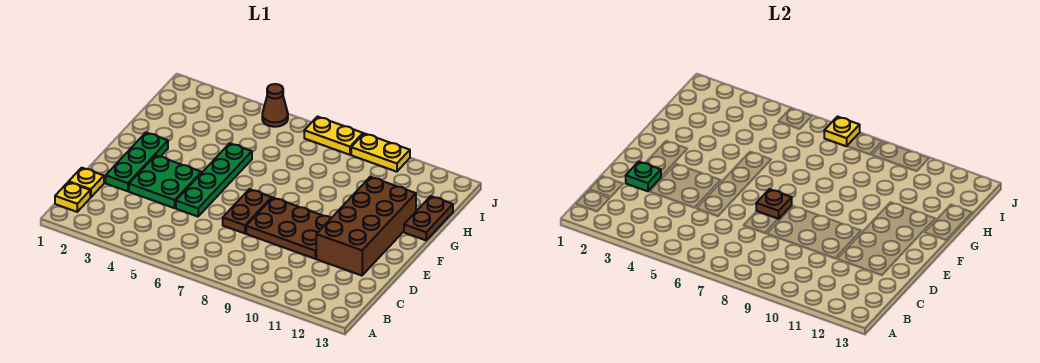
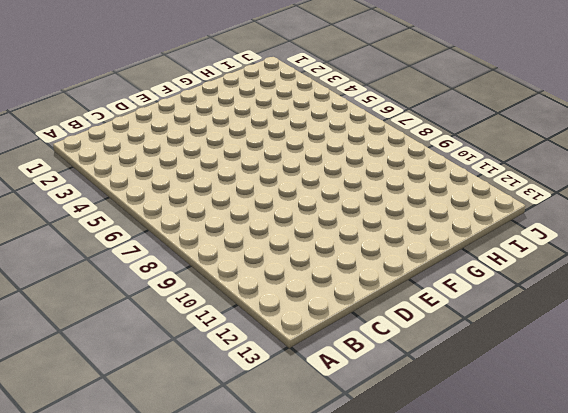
none -> yellow 1x1 plate [55,182,90,212]
none -> yellow 1x1 plate [69,168,104,197]
none -> green 1x3 plate [106,133,168,191]

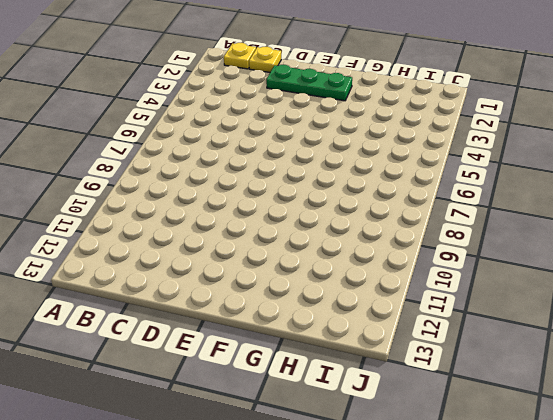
none -> green 2x2 plate [129,155,201,208]
none -> green 1x4 plate [176,143,252,217]
none -> brown 1x2 plate [223,189,272,233]

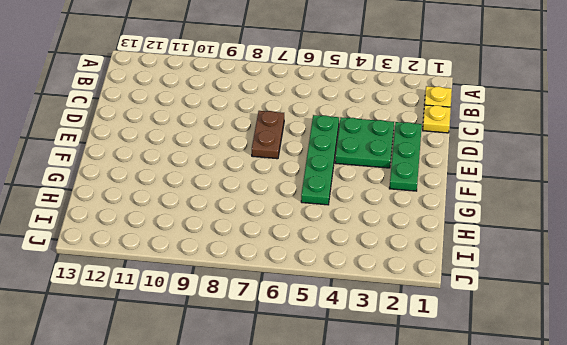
none -> brown 2x3 plate [246,198,331,259]
none -> brown 2x4 brick [316,177,416,276]
none -> brown 1x2 plate [404,196,453,240]

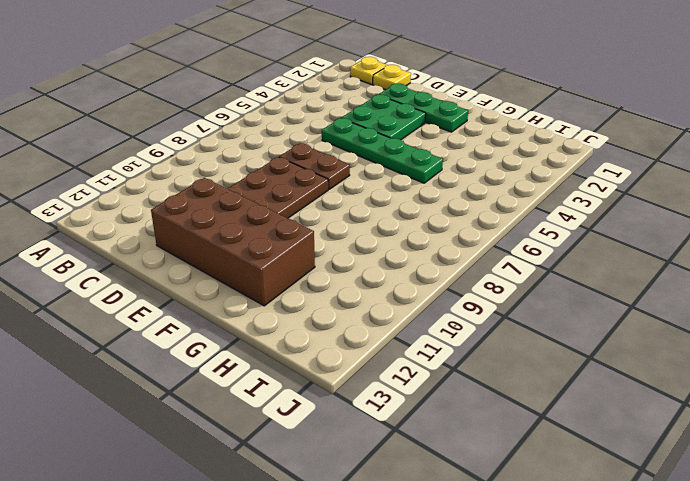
none -> brown 1x2 plate [404,196,453,240]
none -> brown 1x1 cone [262,84,288,127]
none -> yellow 1x2 plate [304,117,363,155]

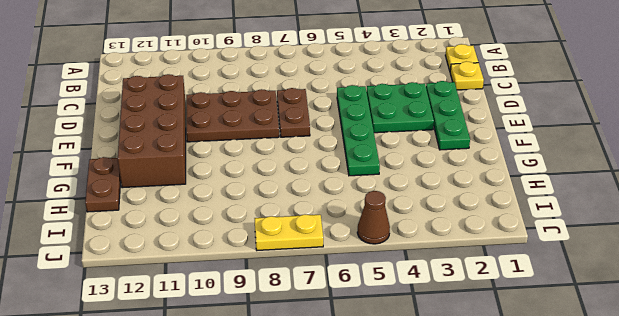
none -> yellow 1x2 plate [351,133,410,172]
none -> green 1x1 plate [626,162,661,191]
none -> brown 1x1 plate [756,189,792,219]

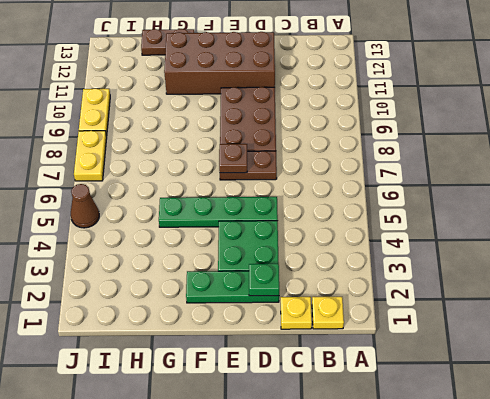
none -> yellow 1x1 plate [824,117,860,146]

